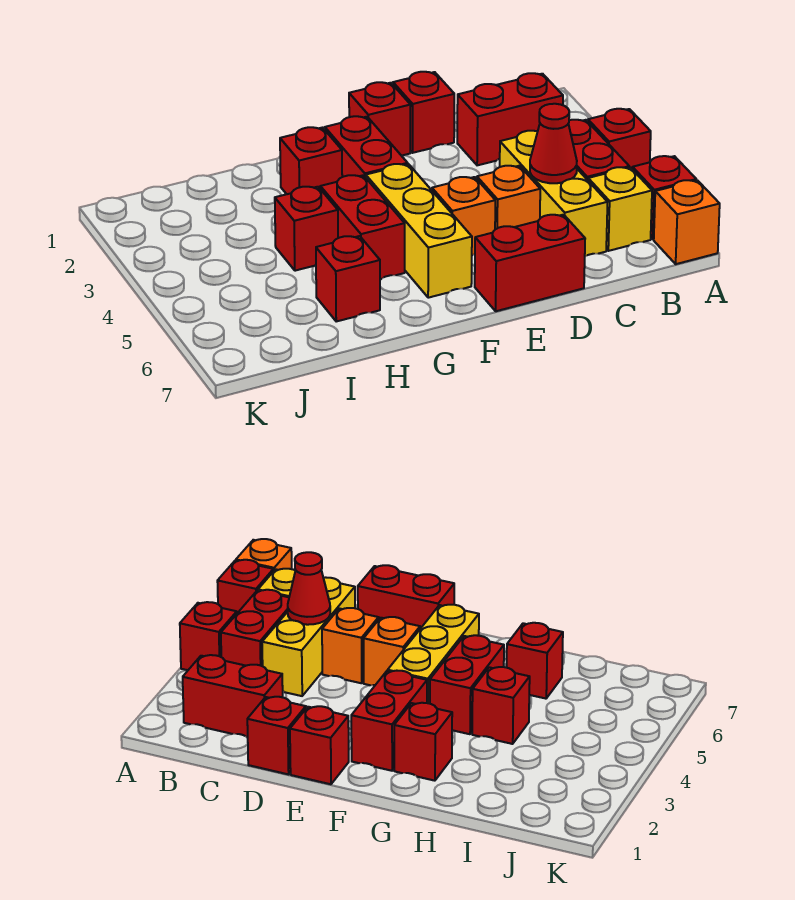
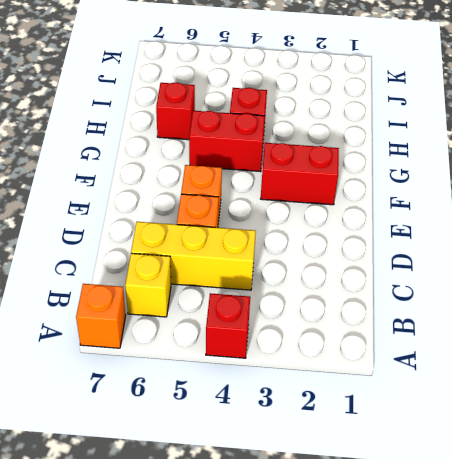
none -> red 1x1 brick [633,156,696,239]
none -> red 1x2 brick [457,73,563,165]
none -> red 1x2 brick [568,120,629,180]

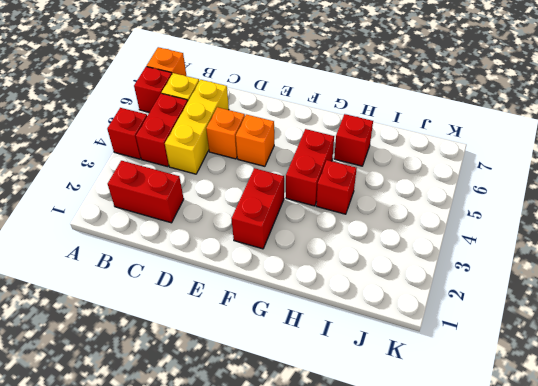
none -> red 1x1 brick [393,72,454,153]
none -> red 1x2 brick [475,215,585,311]
none -> red 1x1 brick [349,82,411,155]

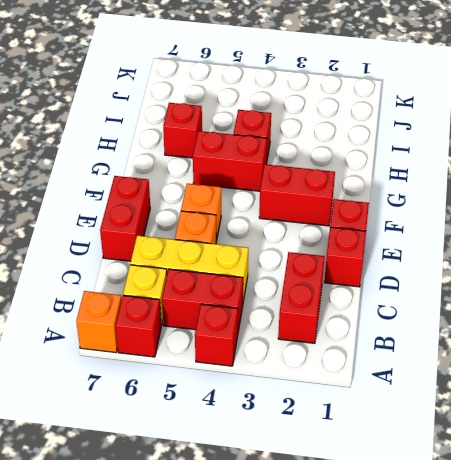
none -> yellow 1x3 brick [366,164,472,298]
none -> red 1x1 brick [280,127,342,194]
none -> red 1x1 cone [530,104,577,183]

